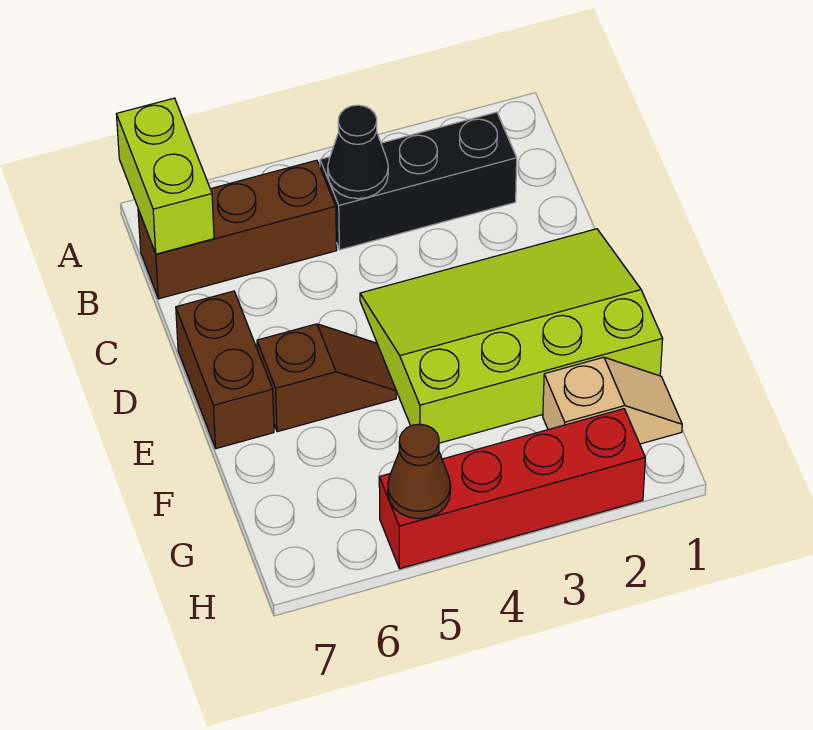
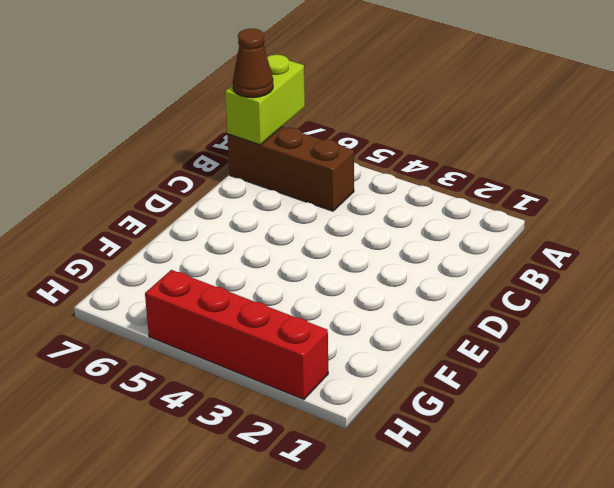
brown 1x1 cone [233,29,273,98] -> brown 1x1 cone moved to [388,424,451,519]
none -> black 1x3 brick [320,112,517,250]
none -> lime 3x4 slope [360,229,663,443]

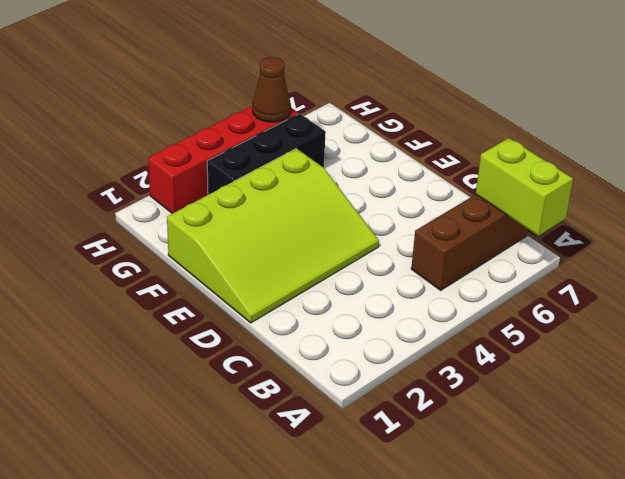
black 1x3 brick [207,114,326,195] -> black 1x3 brick moved to [320,112,517,250]
none -> brown 1x2 brick [176,291,274,448]
none -> brown 1x2 slope [257,324,396,432]

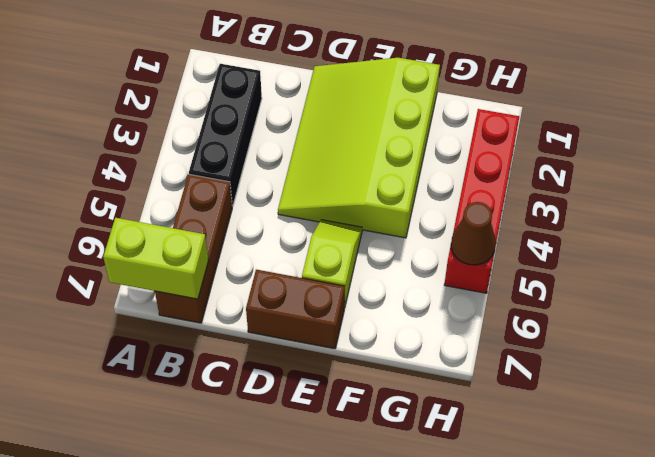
lime 1x2 slope [302,220,362,308] -> brown 1x2 slope [257,324,396,432]
none -> tan 1x2 slope [543,357,682,444]
none -> black 1x1 cone [328,105,388,199]

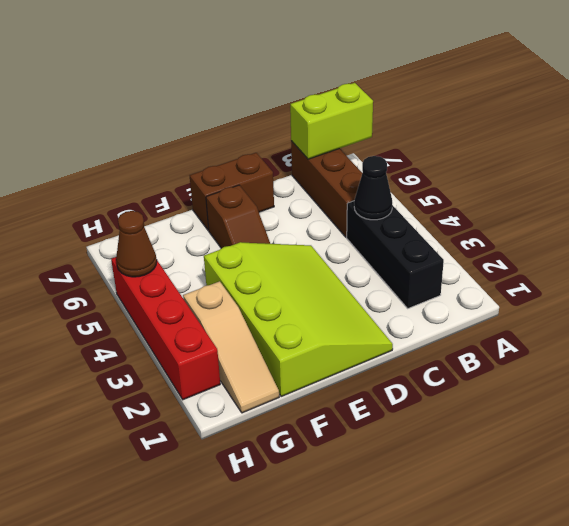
tan 1x3 slope [183,281,279,413] -> tan 1x2 slope [543,357,682,444]

